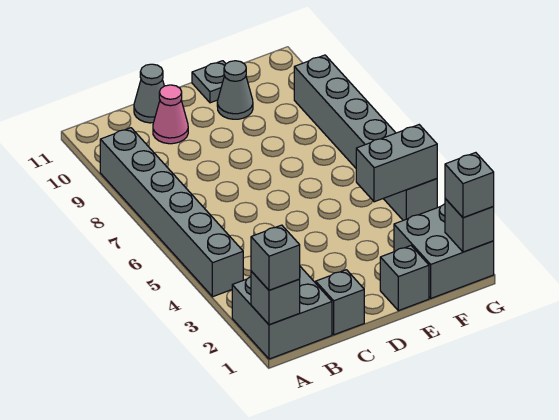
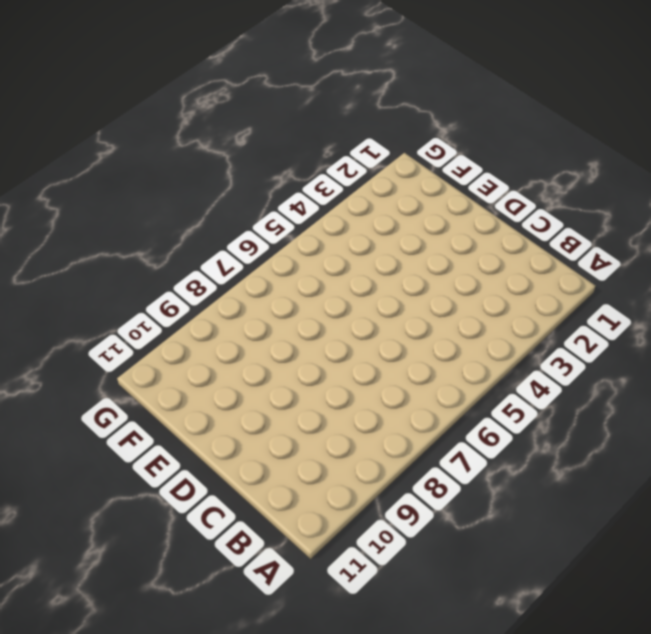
none -> grey 2x2 brick [232,267,332,359]
none -> grey 1x6 brick [100,128,243,297]
none -> grey 1x1 brick [316,270,364,335]

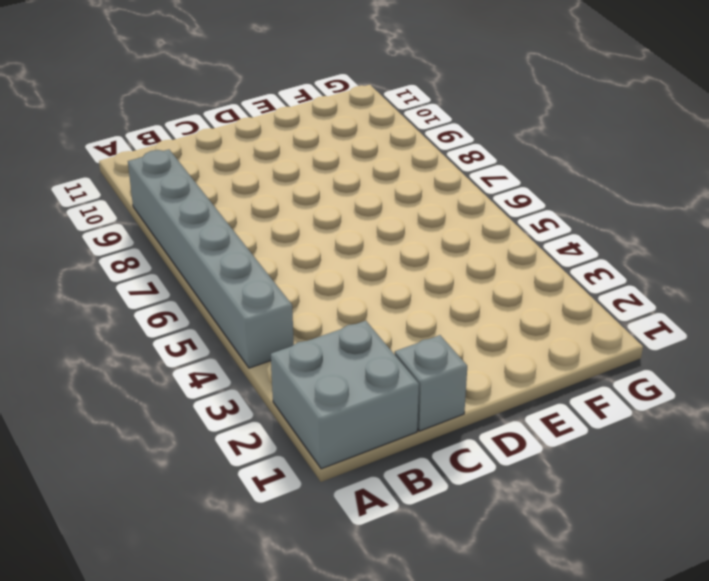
none -> pink 1x1 cone [153,85,188,144]
none -> grey 1x1 cone [134,64,164,123]
none -> grey 1x1 brick [380,246,429,311]

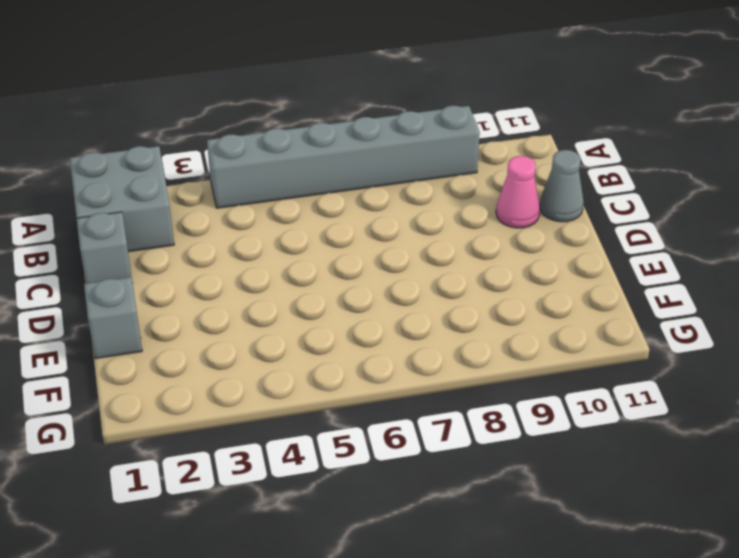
none -> grey 1x1 cone [217,61,253,119]
none -> grey 1x1 plate [192,61,226,103]
none -> grey 2x2 brick [394,204,494,298]

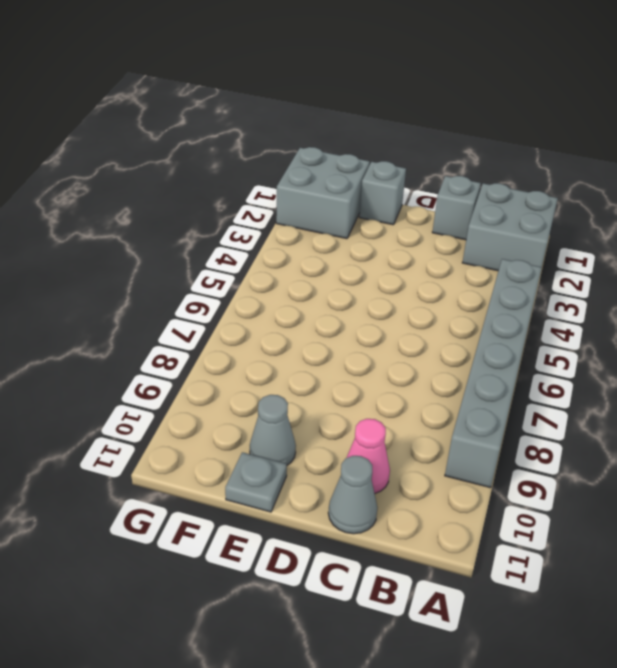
none -> grey 1x6 brick [294,55,437,220]
none -> grey 1x1 brick [251,271,300,325]
none -> grey 1x2 brick [356,125,437,202]

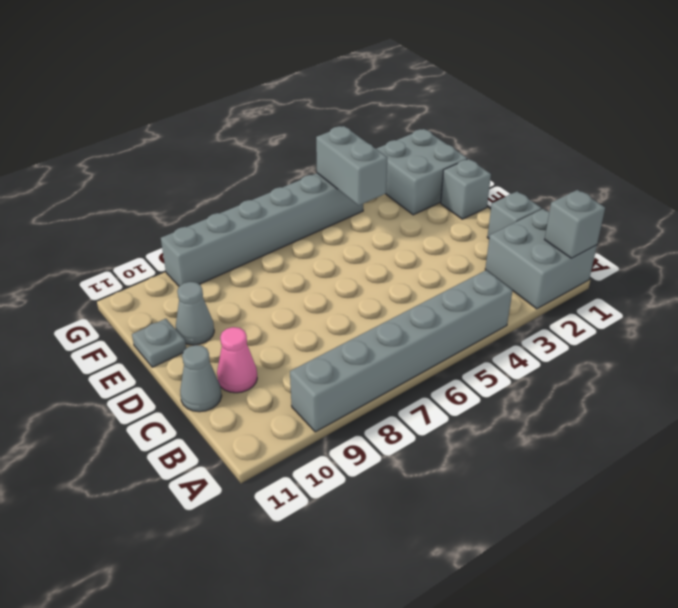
none -> grey 1x1 brick [445,199,494,252]
none -> grey 1x1 brick [251,225,300,290]
none -> grey 1x1 brick [445,153,494,218]

